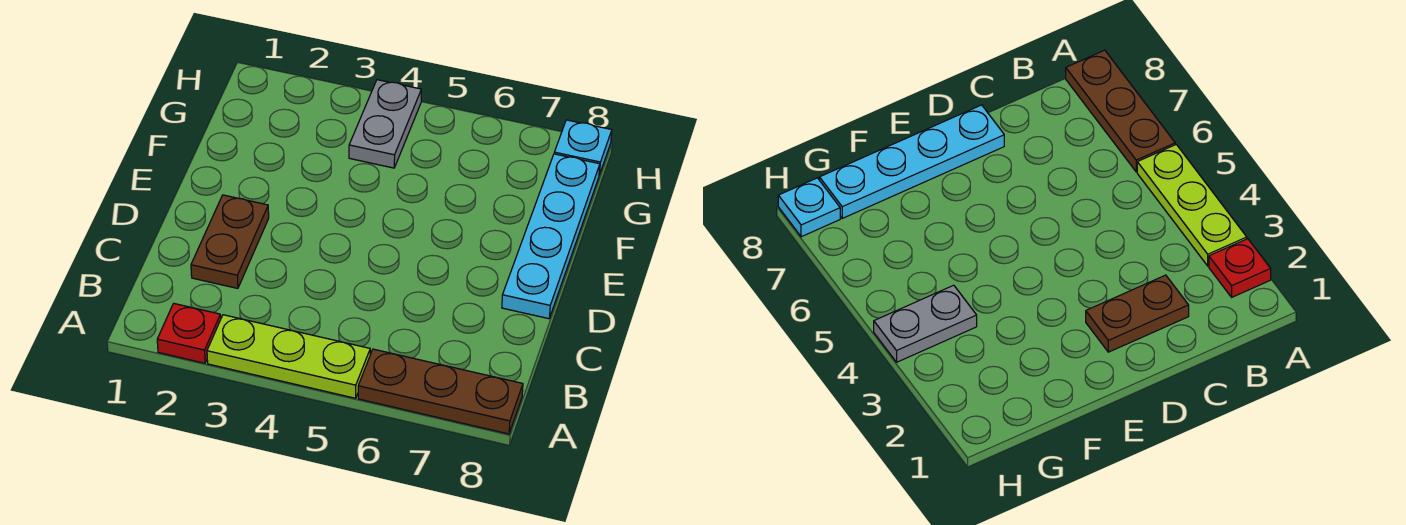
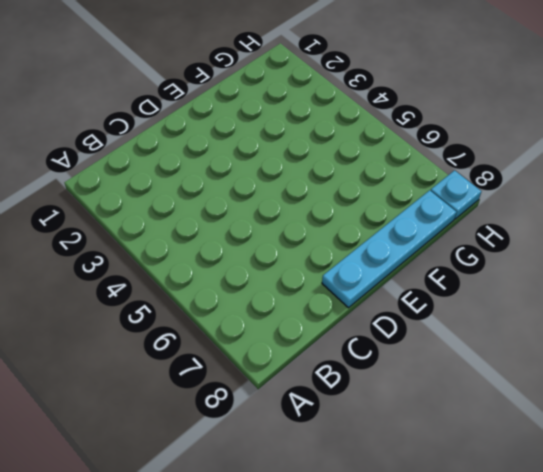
none -> red 1x1 plate [157,304,221,363]
none -> lime 1x3 plate [207,315,370,398]

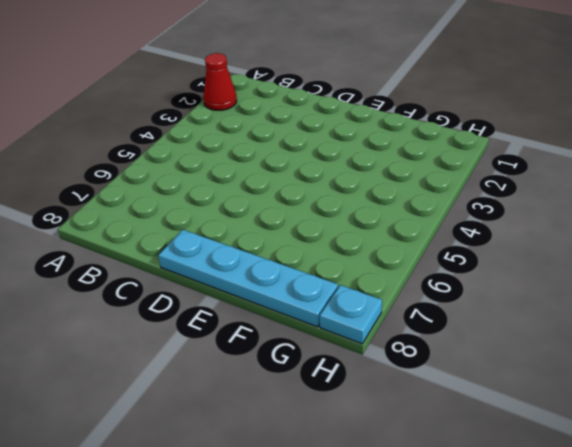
red 1x1 cone [203,53,237,110] -> red 1x1 plate [157,304,221,363]
none -> lime 1x3 plate [207,315,370,398]
none -> brown 1x3 plate [358,349,523,434]

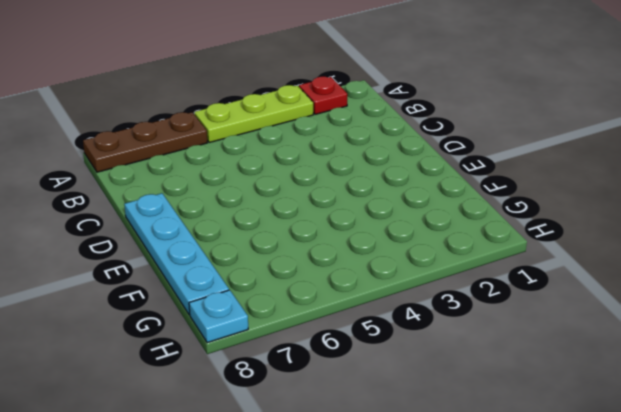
none -> brown 1x2 plate [191,195,269,288]
none -> grey 1x2 plate [349,80,421,168]

